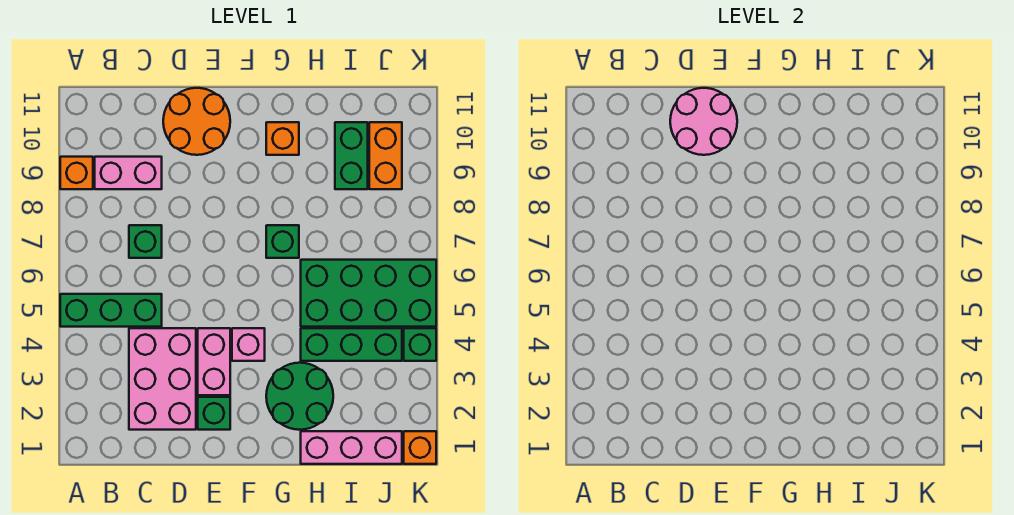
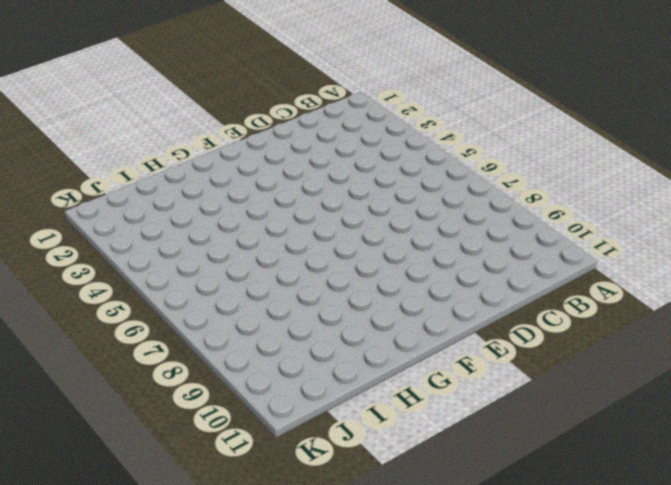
none -> green 1x3 brick [60,294,162,327]
none -> orange 1x1 brick [60,157,93,189]
none -> pink 1x2 brick [95,157,162,189]

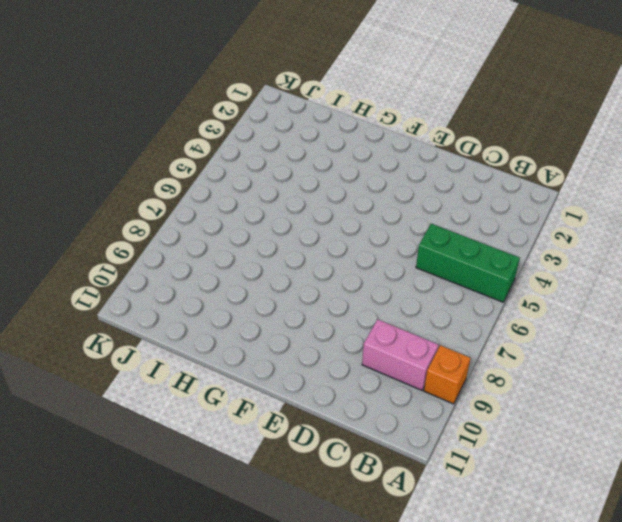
none -> pink 2x3 brick [129,328,196,430]
none -> green 1x1 brick [129,225,162,258]
none -> orange 2x2 round brick [163,88,230,155]

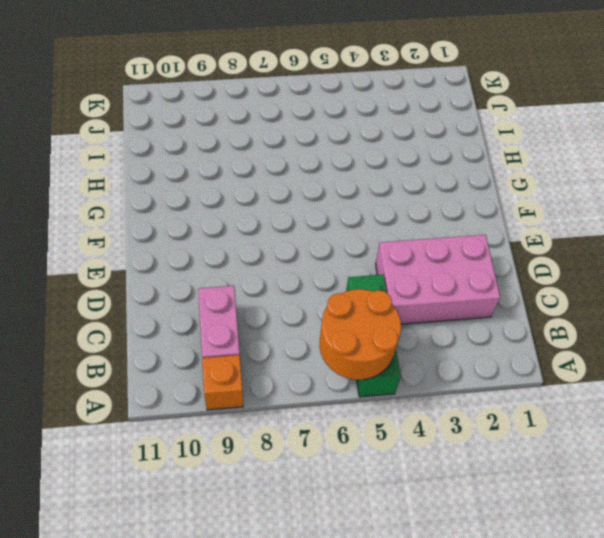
orange 2x2 round brick [320,289,401,380] -> orange 2x2 round brick moved to [163,88,230,155]
none -> green 1x1 brick [129,225,162,258]
none -> green 1x1 brick [198,397,230,430]
none -> pink 1x2 brick [198,328,230,395]

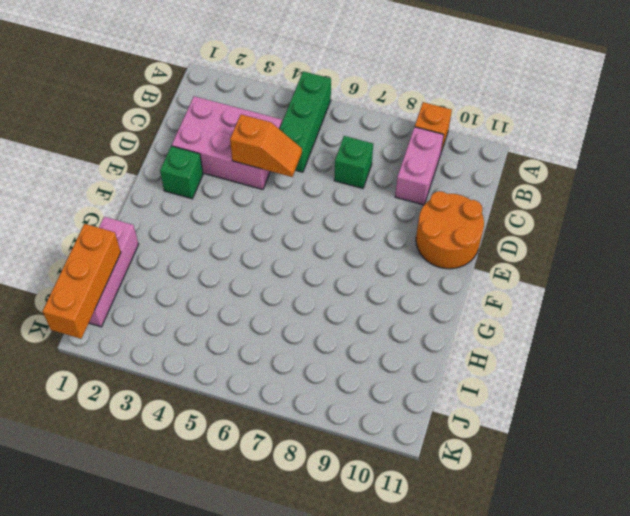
orange 1x2 slope [230,114,302,177] -> none
orange 1x3 brick [43,224,121,339] -> none
none -> pink 1x2 brick [198,328,230,395]
none -> pink 1x1 brick [232,328,265,361]
none -> green 2x2 round brick [266,363,333,430]

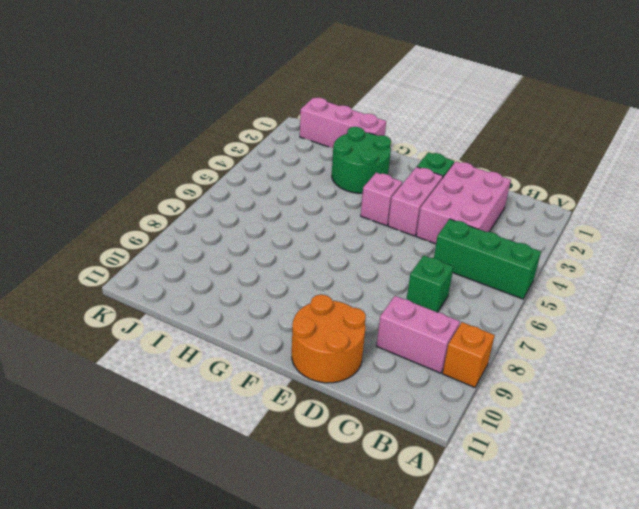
none -> green 1x1 brick [266,225,299,258]
none -> orange 1x1 brick [266,122,299,155]
none -> green 1x3 brick [301,328,402,361]

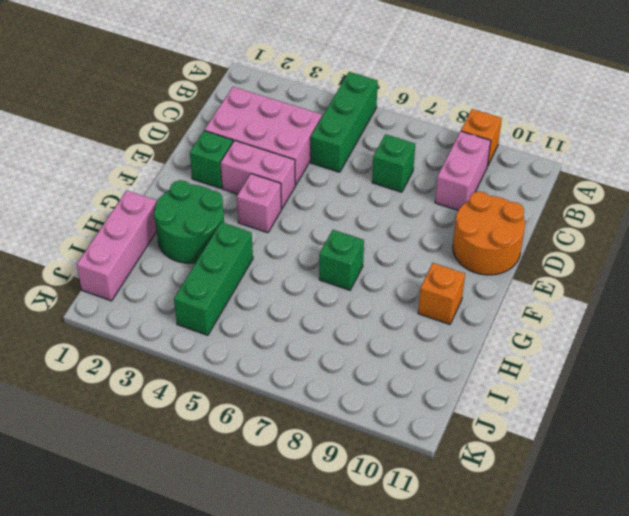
none -> green 2x4 brick [301,260,436,327]
none -> green 1x2 brick [335,122,368,189]
none -> orange 1x2 brick [369,122,402,189]

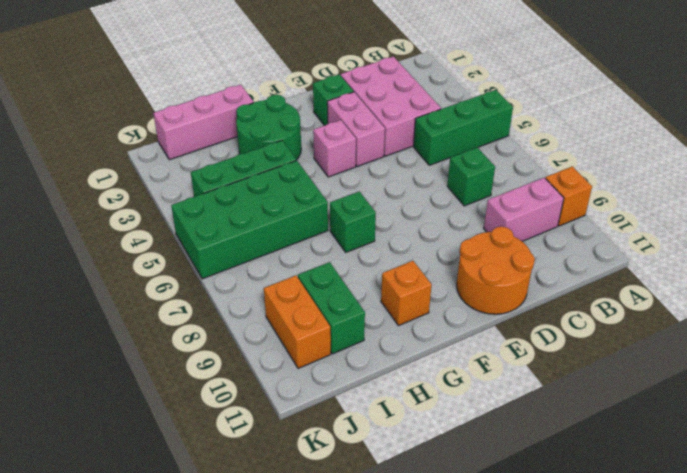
none -> orange 1x1 brick [404,431,436,464]
none -> green 1x1 brick [404,328,436,361]
none -> pink 2x2 round brick [670,88,737,155]

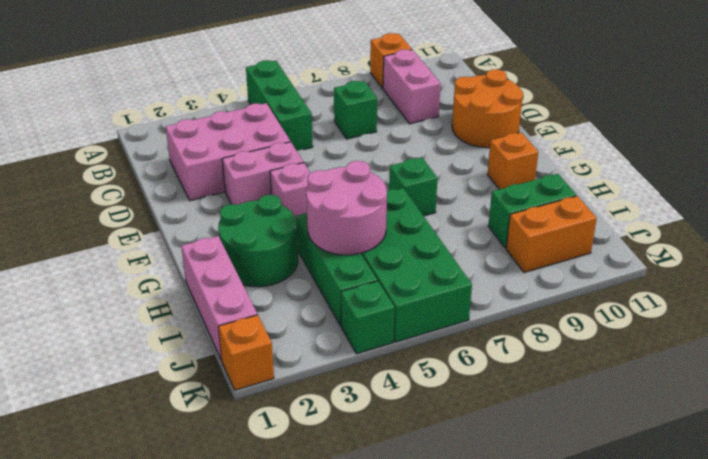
pink 2x2 round brick [306,161,387,255] -> pink 2x2 round brick moved to [670,88,737,155]
none -> green 1x1 brick [198,397,230,430]

